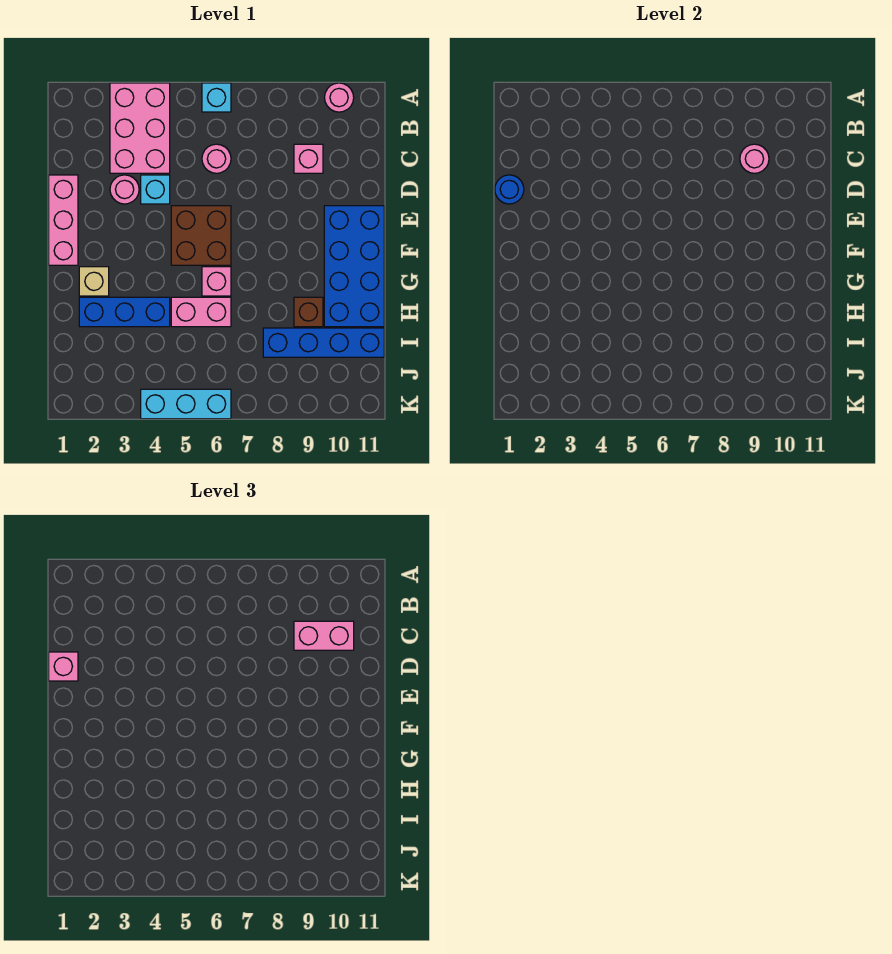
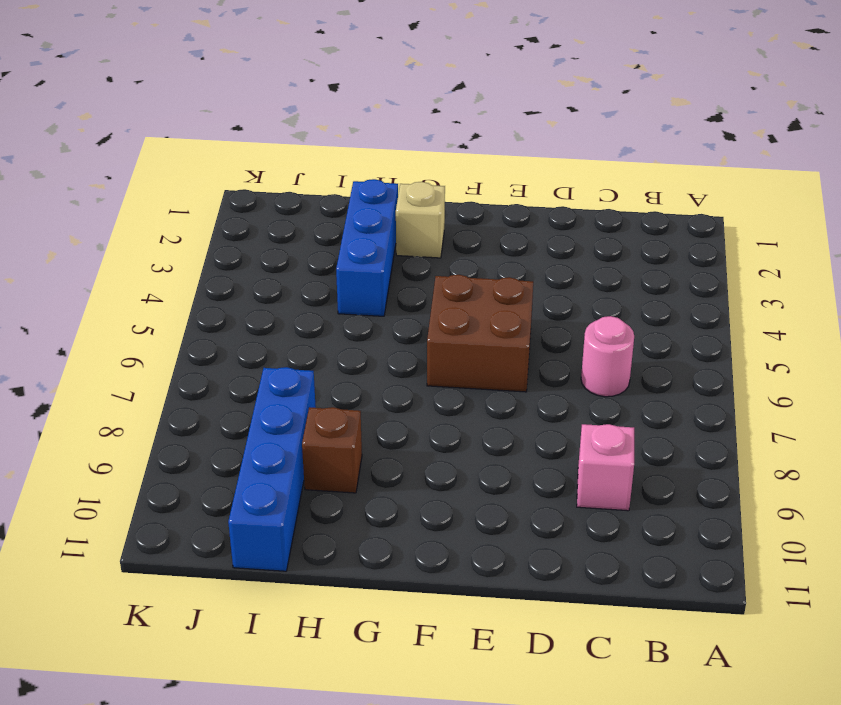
none -> pink 2x3 brick [110,83,170,173]
none -> cyan 1x1 brick [202,83,231,112]
none -> pink 1x1 round brick [325,83,354,112]

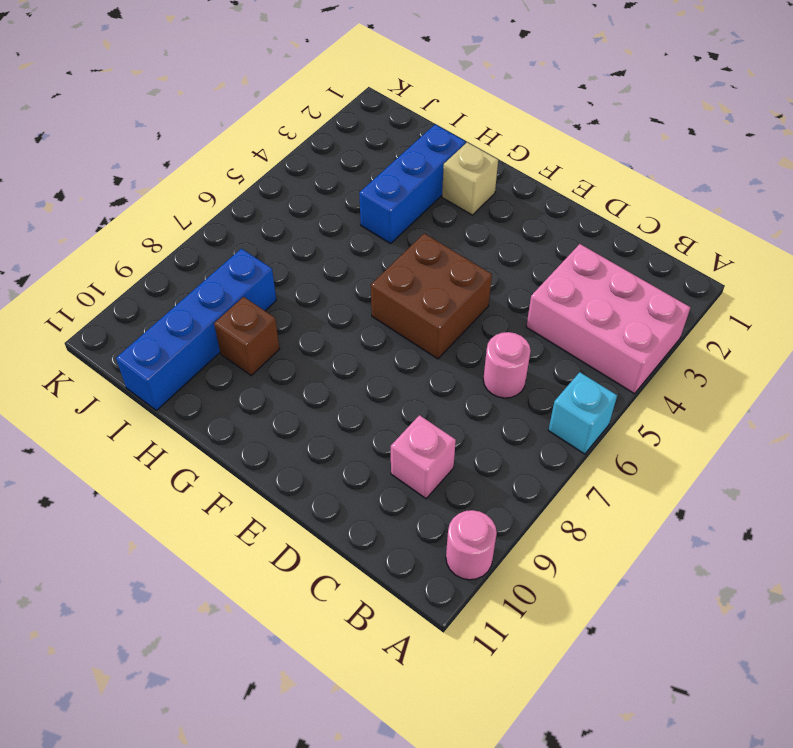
none -> pink 1x3 brick [49,175,78,265]
none -> pink 1x1 round brick [110,175,139,204]
none -> cyan 1x1 brick [141,175,170,204]

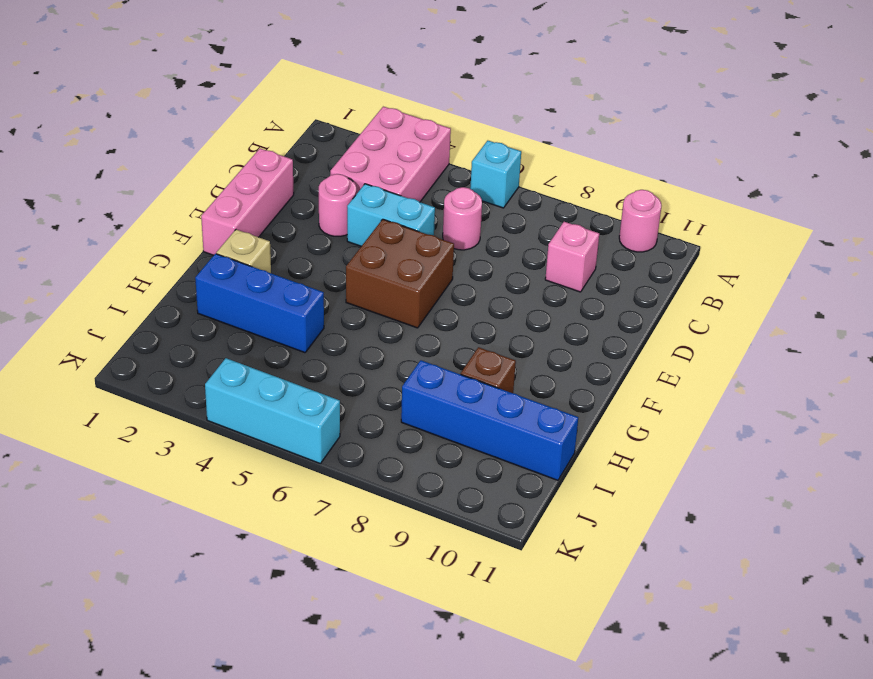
cyan 1x2 brick [347,184,435,246] -> cyan 1x1 brick [141,175,170,204]
none -> blue 2x4 brick [324,206,384,327]
none -> pink 1x1 brick [202,267,231,296]
none -> pink 1x2 brick [171,297,231,327]

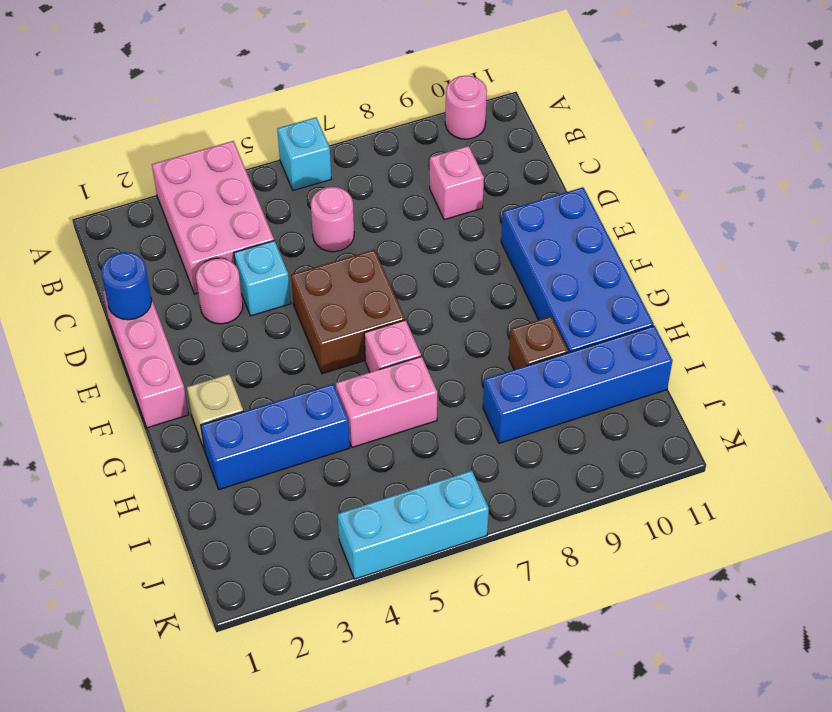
none -> pink 1x1 round brick [740,144,769,173]
none -> pink 1x2 brick [294,621,354,650]
none -> pink 1x1 brick [49,652,78,681]

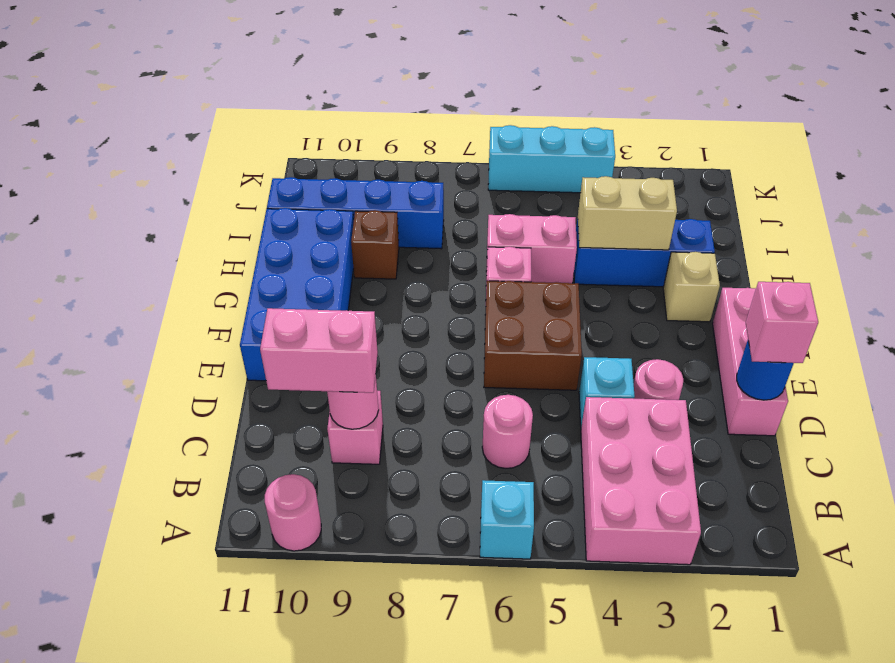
tan 1x2 brick [578,176,677,250] -> none

